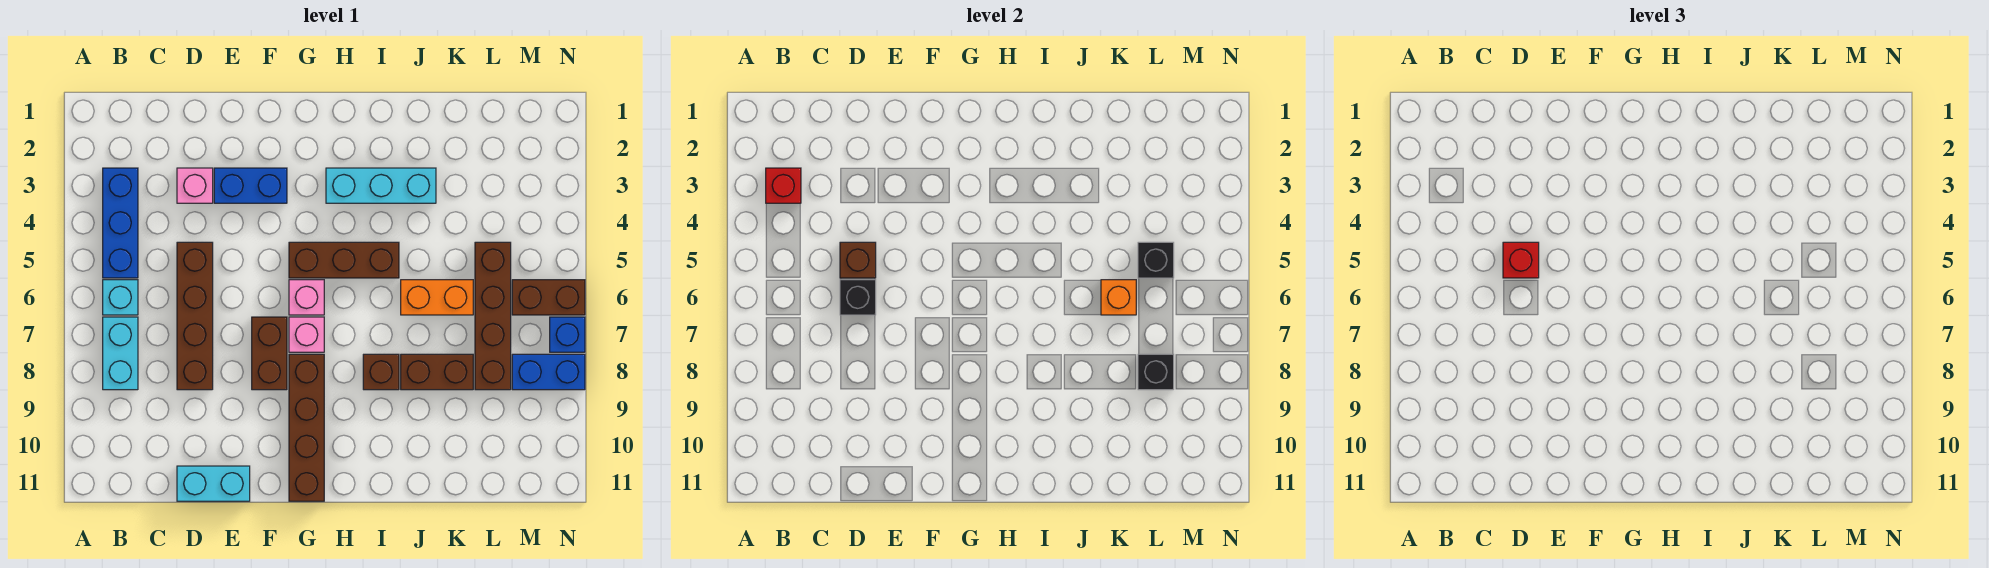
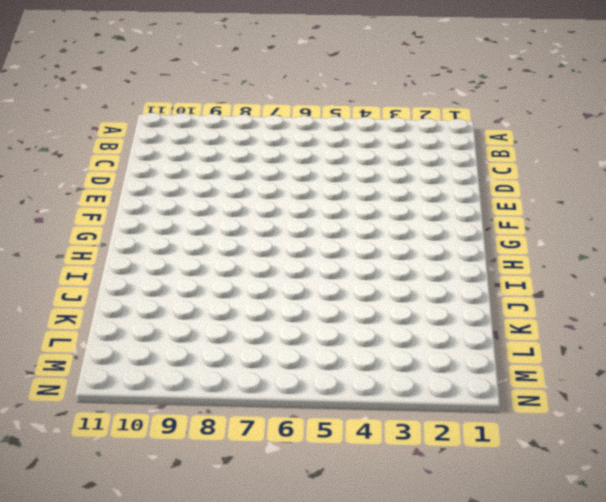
none -> blue 1x3 brick [103,168,138,278]
none -> cyan 1x1 brick [103,280,138,315]
none -> cyan 1x2 brick [103,317,138,390]

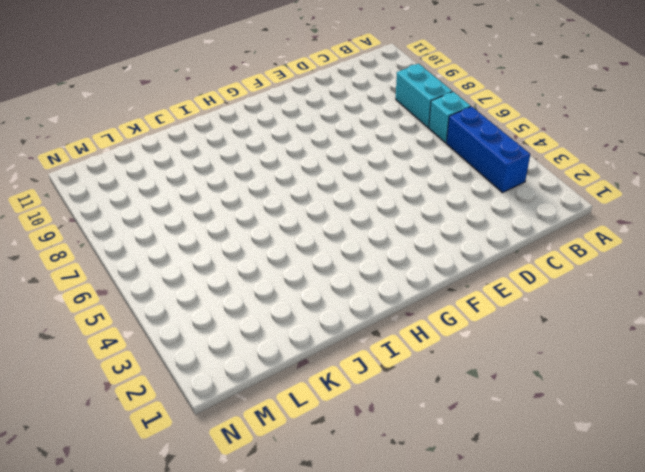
none -> pink 1x1 brick [177,168,213,203]
none -> brown 1x4 brick [177,242,213,390]
none -> cyan 1x2 brick [177,466,250,501]

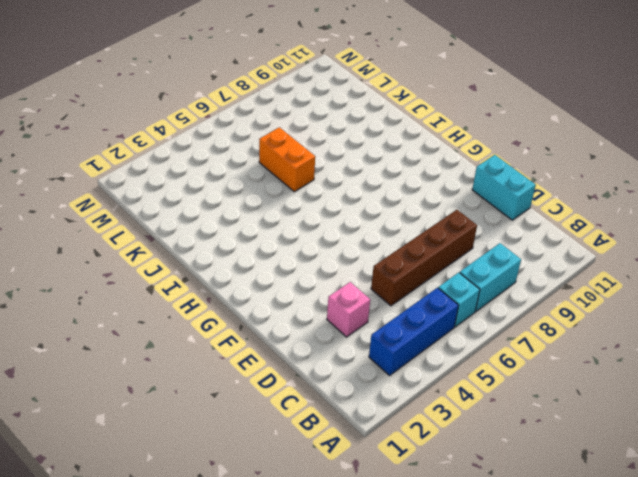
none -> blue 1x2 brick [214,168,287,203]
none -> brown 1x2 brick [252,317,287,390]
none -> brown 1x3 brick [289,242,399,278]

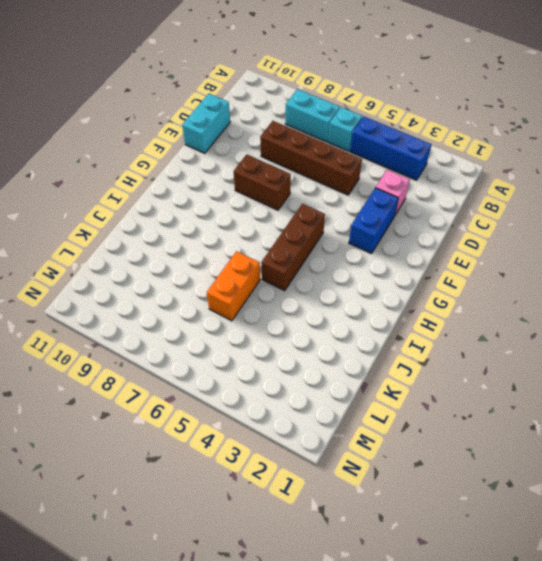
none -> pink 1x1 brick [289,280,324,315]
none -> pink 1x1 brick [289,317,324,352]
none -> brown 1x4 brick [289,354,324,501]

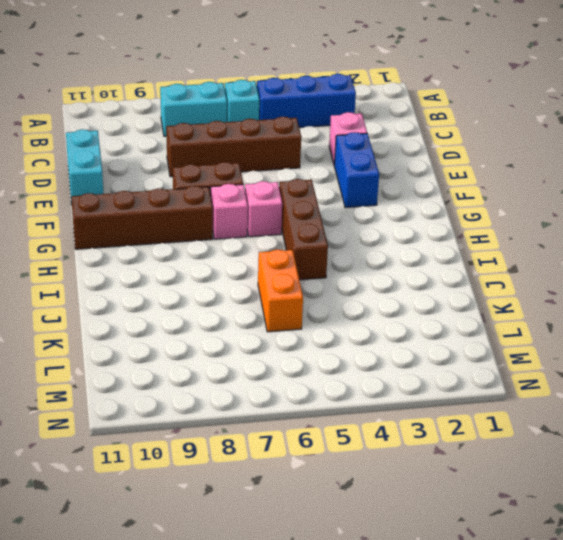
none -> cyan 1x3 brick [326,168,436,203]
none -> brown 1x1 brick [363,354,399,390]
none -> brown 1x2 brick [401,354,473,390]

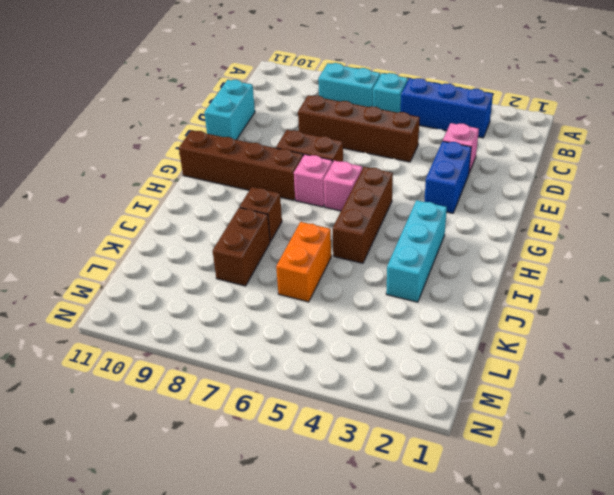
none -> brown 1x4 brick [475,242,511,390]
none -> brown 1x2 brick [512,280,585,315]
none -> blue 1x2 brick [512,354,585,390]

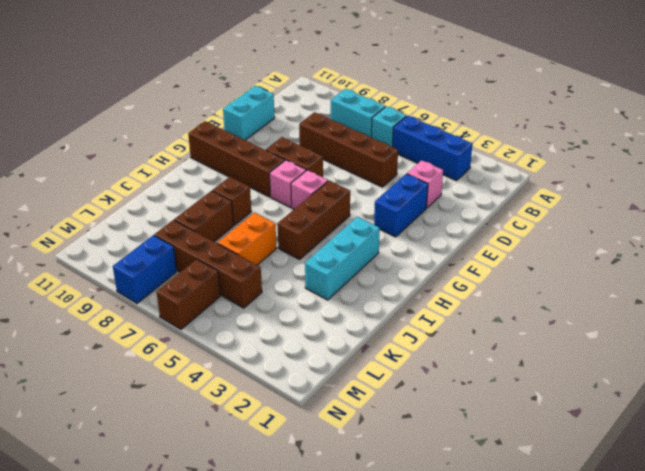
none -> blue 1x1 brick [550,317,585,352]
none -> red 1x1 brick [766,168,801,203]
none -> brown 1x1 brick [840,242,876,278]

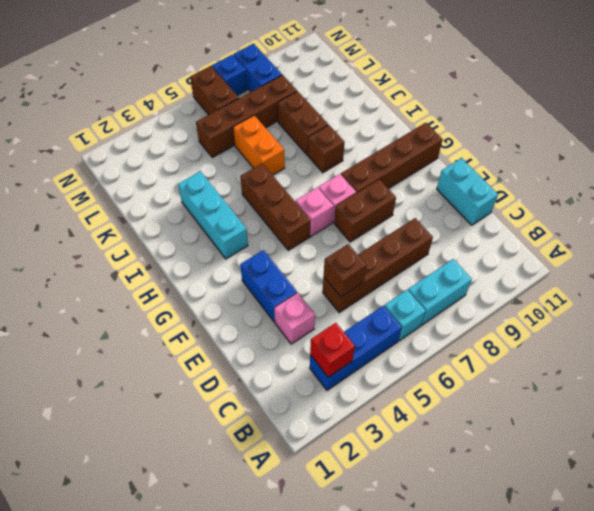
none -> black 1x1 brick [840,280,876,315]
none -> orange 1x1 brick [1101,280,1136,315]
none -> black 1x1 brick [1138,242,1174,278]

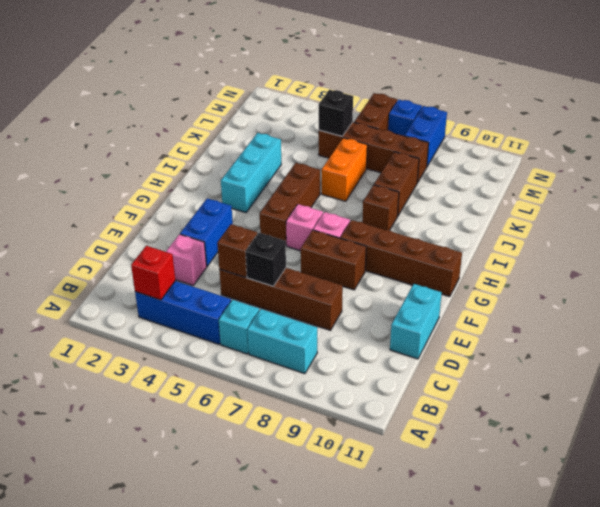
none -> orange 1x1 brick [1101,280,1136,315]
none -> black 1x1 brick [1138,354,1174,390]
none -> red 1x1 brick [1503,242,1539,278]

